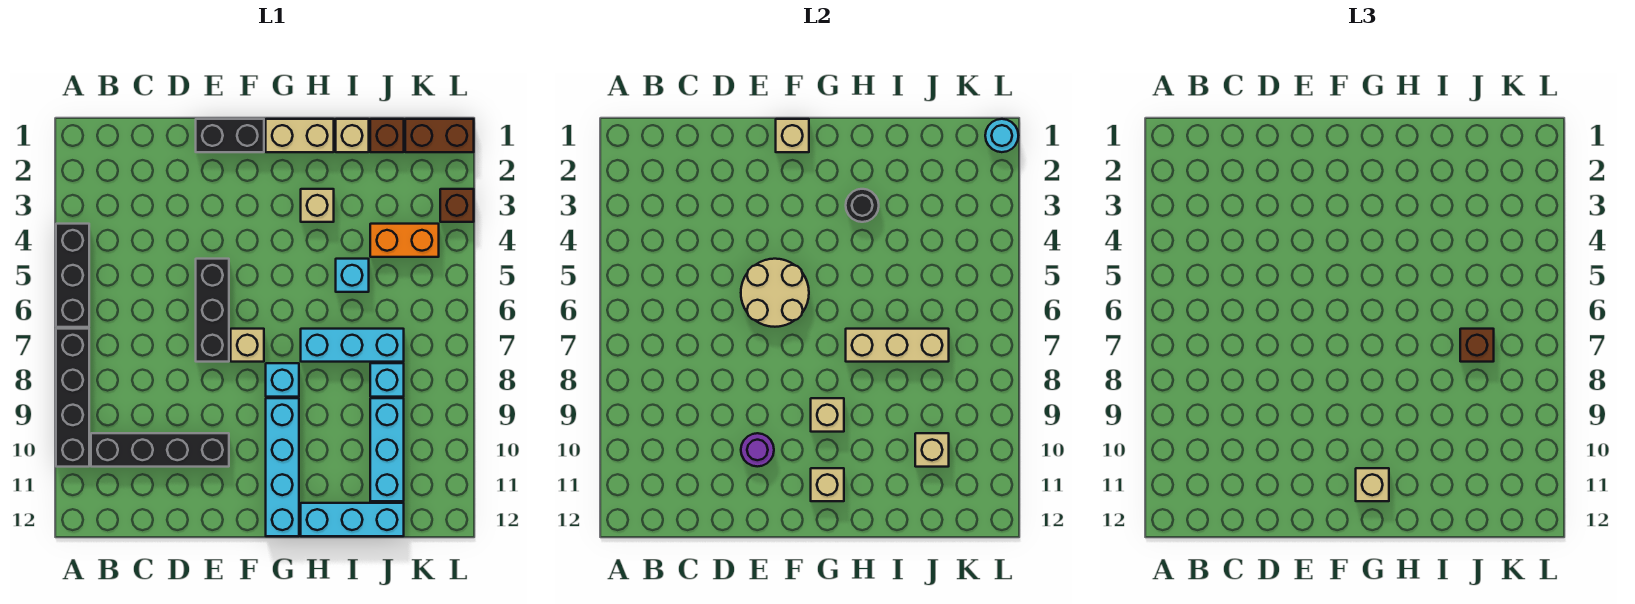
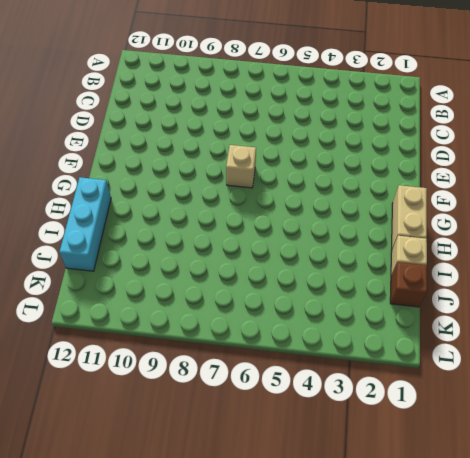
none -> black 1x3 brick [56,224,89,327]
none -> black 1x4 brick [56,329,89,467]
none -> black 1x4 brick [91,433,229,467]
none -> black 1x2 brick [196,119,264,152]

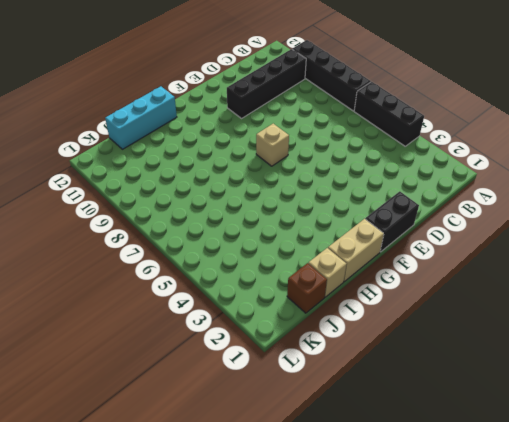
none -> black 1x3 brick [196,259,229,362]
none -> cyan 1x1 brick [266,363,299,397]
none -> cyan 1x4 brick [266,398,299,536]
none -> tan 1x1 brick [301,189,334,222]

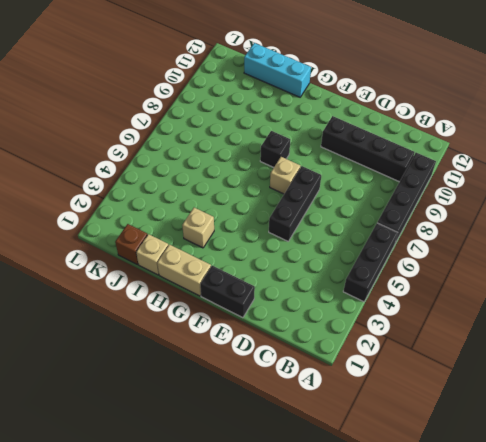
black 1x1 brick [260,131,290,168] -> cyan 1x1 brick [266,363,299,397]
none -> cyan 1x4 brick [266,398,299,536]
none -> cyan 1x3 brick [301,329,404,362]
none -> cyan 1x1 brick [336,259,369,292]
none -> orange 1x2 brick [370,224,439,257]

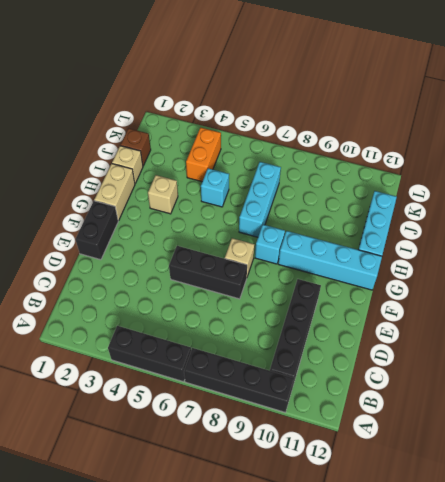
none -> cyan 1x1 brick [370,363,404,397]
none -> cyan 1x3 brick [370,398,404,501]
none -> brown 1x2 brick [405,119,474,152]
none -> brown 1x1 brick [440,189,474,222]

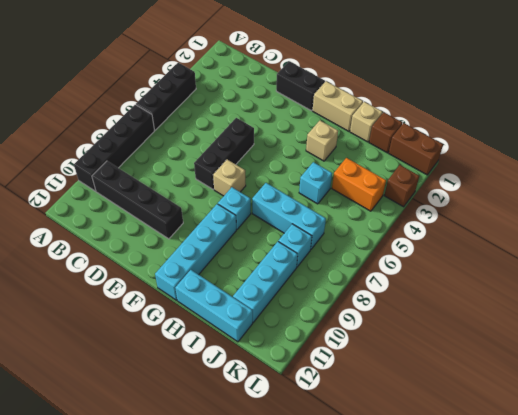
none -> tan 2x2 round brick [741,259,809,327]
none -> purple 1x1 round brick [741,433,774,467]
none -> tan 1x1 brick [776,119,809,152]
none -> tan 1x1 brick [811,398,844,432]

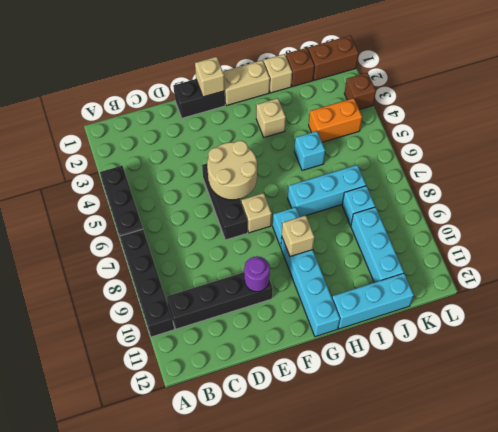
none -> tan 1x1 brick [811,468,844,501]
none -> black 1x1 round brick [846,189,879,222]
none -> tan 1x3 brick [846,329,949,362]
none -> tan 1x1 brick [915,433,949,467]

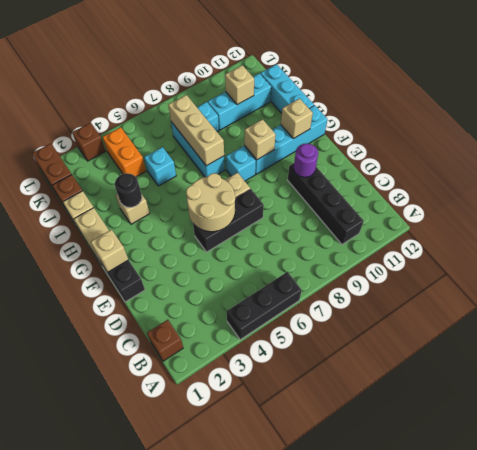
brown 1x1 brick [147,320,183,361] -> brown 1x1 brick moved to [1460,329,1494,362]
none -> black 1x4 brick [56,329,89,467]
none -> cyan 1x1 round brick [985,119,1018,152]
none -> tan 1x1 brick [1356,468,1389,501]

